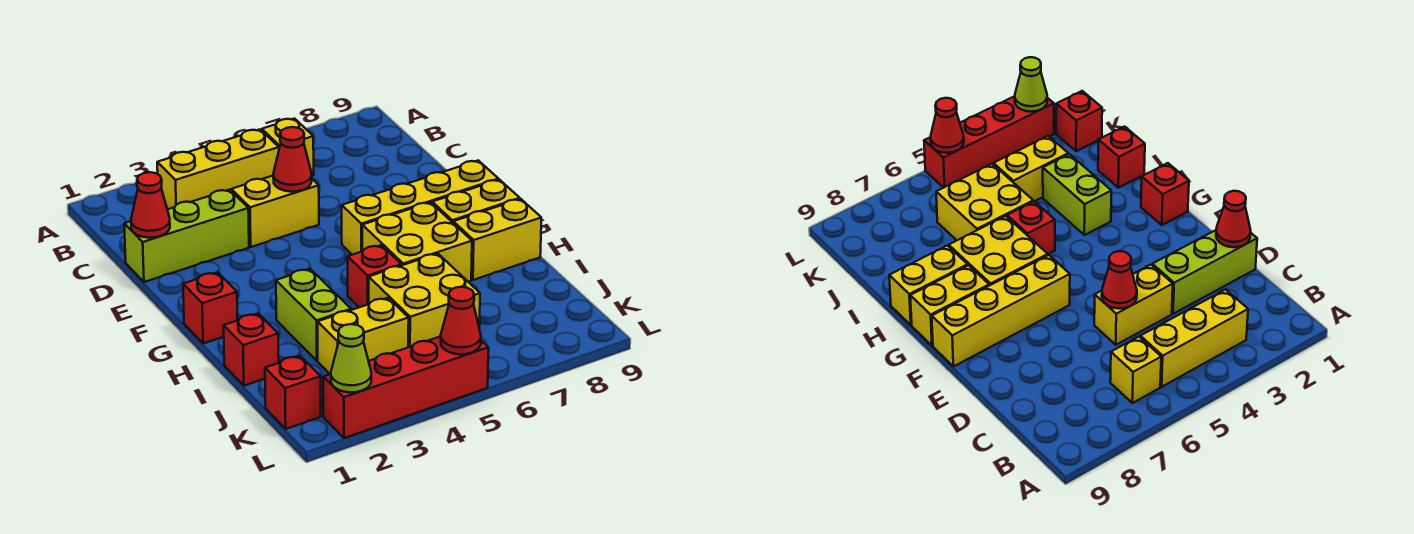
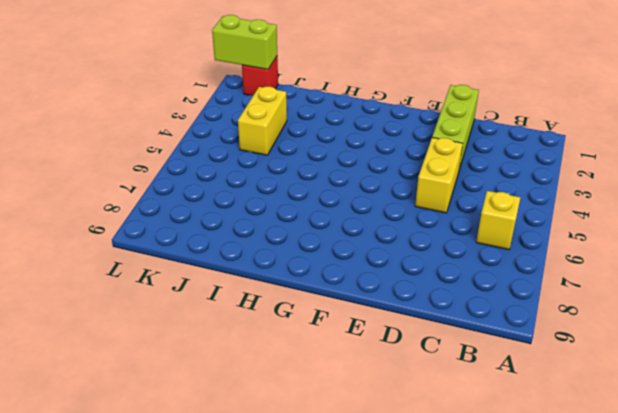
lime 1x2 brick [212,15,277,69] -> lime 1x2 brick moved to [276,269,351,361]
none -> yellow 1x3 brick [157,130,279,209]
none -> yellow 1x4 brick [342,160,499,255]
none -> red 1x1 brick [183,272,237,344]

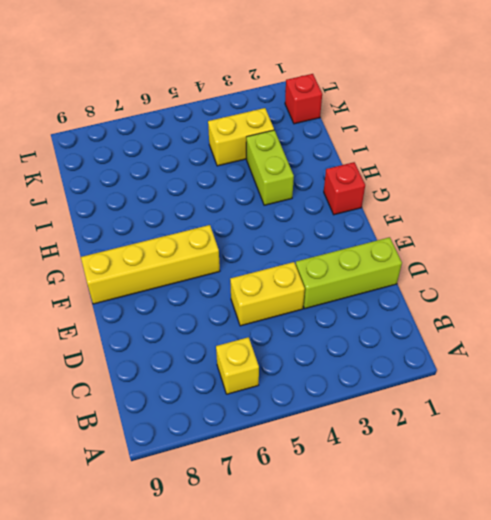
none -> yellow 1x3 brick [157,130,279,209]
none -> yellow 2x2 brick [362,202,472,282]
none -> yellow 1x2 brick [432,180,520,223]

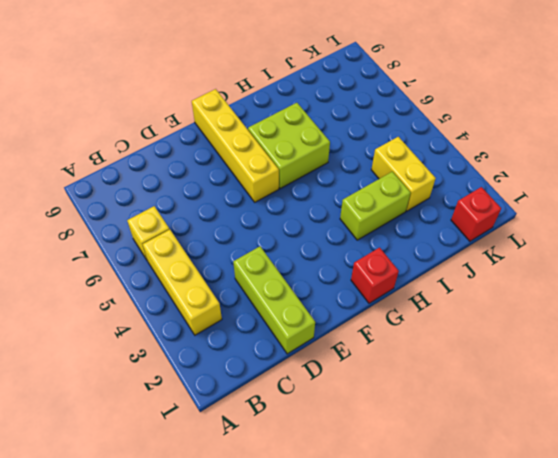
lime 2x2 brick [248,103,330,189] -> yellow 2x2 brick [362,202,472,282]
none -> yellow 1x2 brick [231,176,319,247]
none -> yellow 1x2 brick [432,180,520,223]
none -> red 1x1 brick [348,245,402,307]

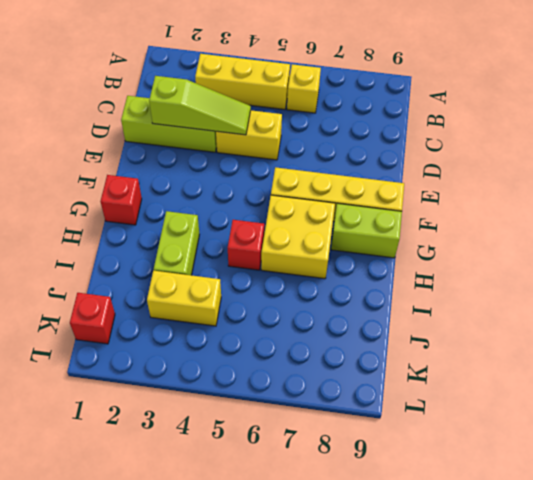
lime 1x3 slope [149,76,251,135] -> none
lime 1x2 brick [331,203,402,258] -> yellow 1x2 brick [432,180,520,223]
none -> yellow 1x2 brick [453,199,541,280]
none -> red 1x1 brick [224,314,279,386]
none -> yellow 2x2 brick [369,254,480,347]

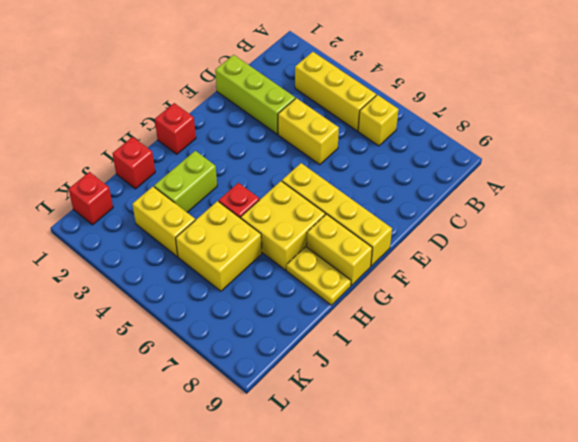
yellow 1x2 plate [286,247,351,305] -> yellow 1x2 brick [453,199,541,280]
none -> red 1x4 brick [323,336,488,438]
none -> red 1x1 cone [131,172,170,238]
none -> red 1x1 cone [273,127,312,192]

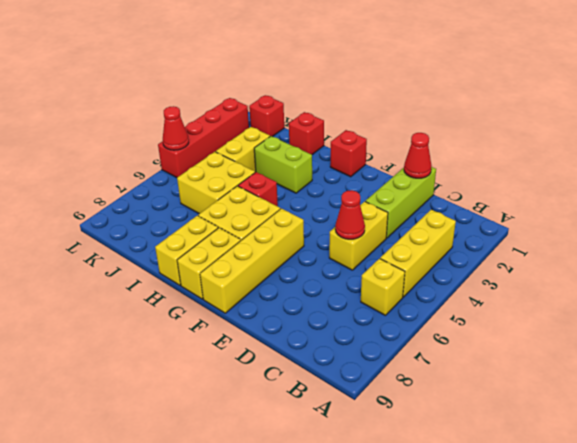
none -> lime 1x1 cone [331,324,371,392]

